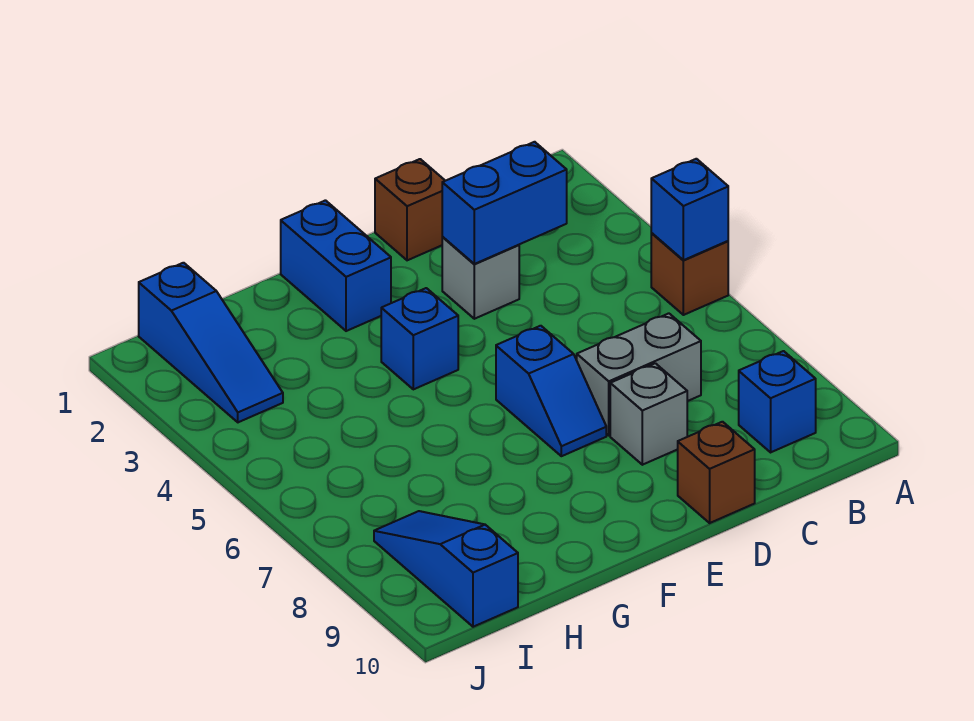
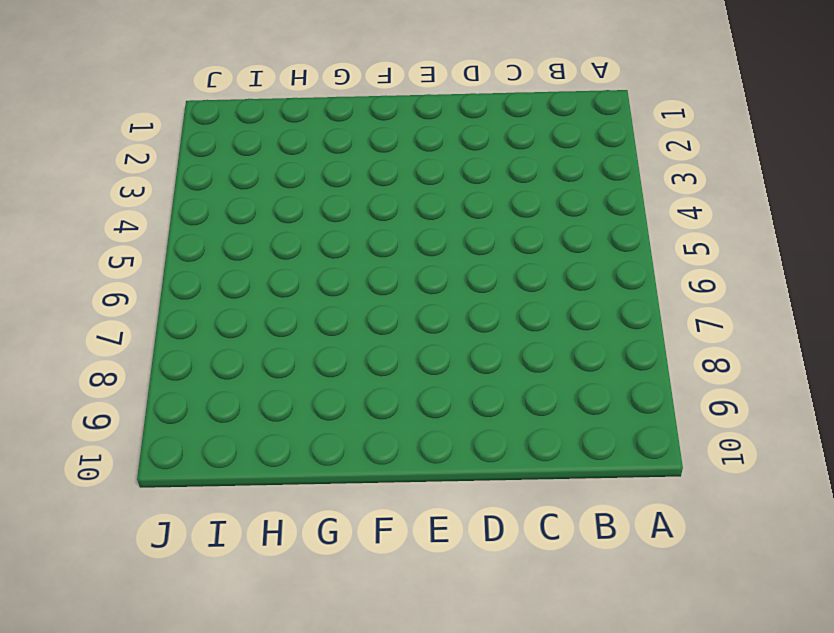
none -> brown 1x1 brick [651,233,728,315]
none -> blue 1x1 brick [739,351,816,452]
none -> grey 1x2 brick [577,313,701,435]

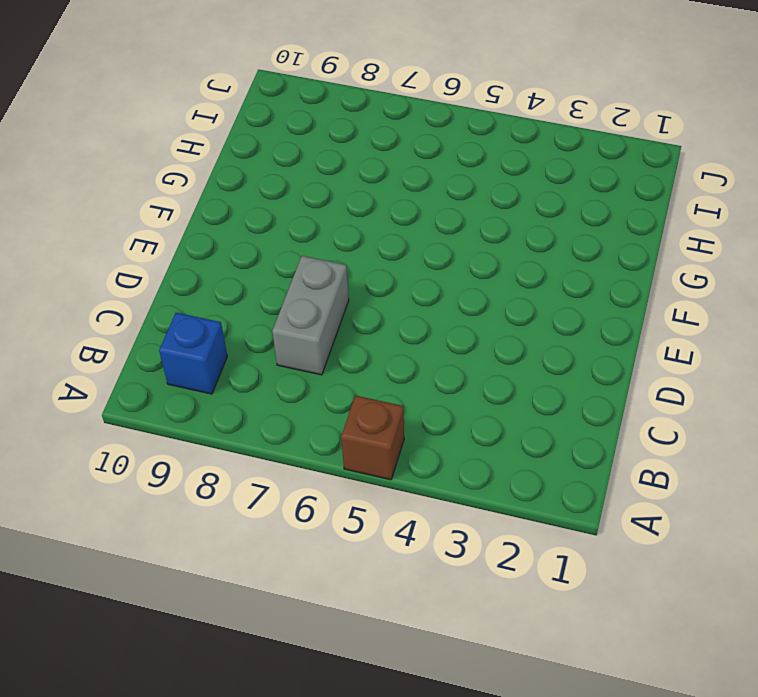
none -> brown 1x1 brick [375,159,445,260]
none -> grey 1x1 brick [442,237,519,319]
none -> grey 1x1 brick [610,363,687,465]

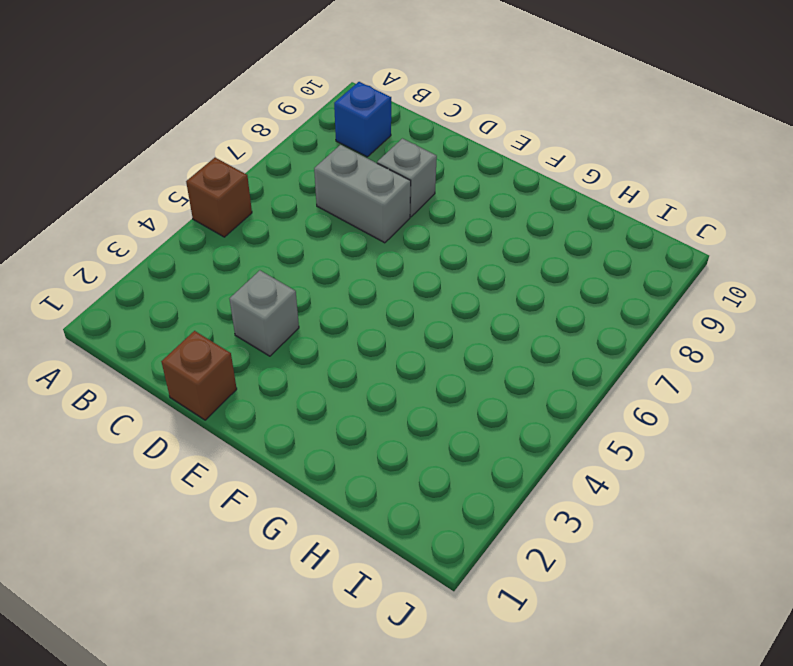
none -> brown 1x1 brick [678,422,755,523]
none -> blue 1x2 slope [496,326,606,456]
none -> blue 1x2 brick [281,200,391,331]

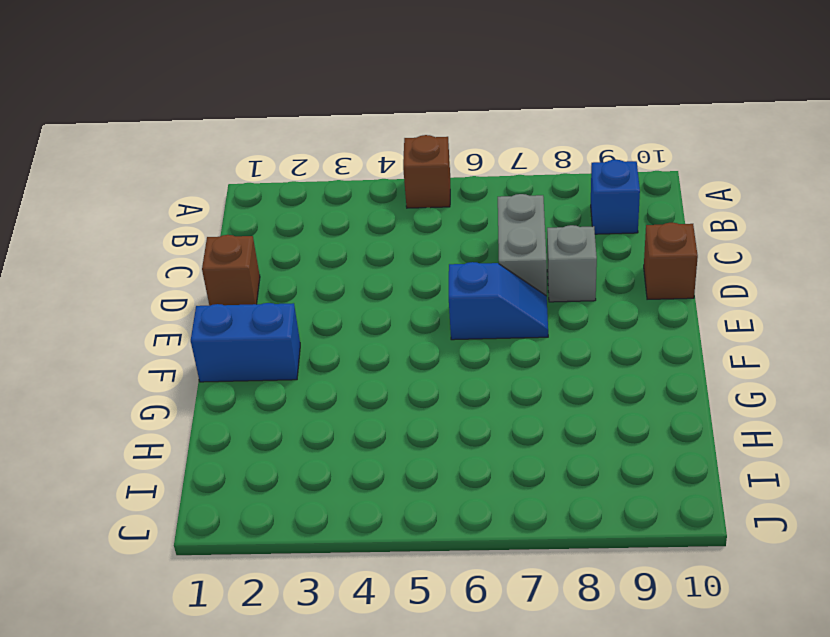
none -> grey 1x1 brick [442,237,519,319]
none -> blue 1x1 brick [381,288,458,389]
none -> blue 1x3 slope [139,263,283,422]

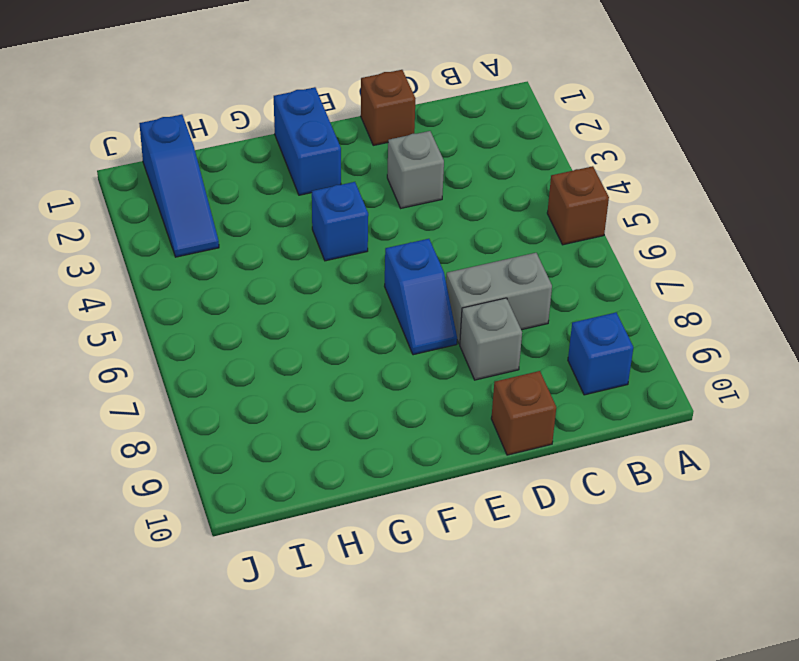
none -> blue 1x3 slope [374,511,518,627]
none -> blue 1x1 brick [651,159,728,260]
none -> blue 1x2 brick [442,142,567,264]

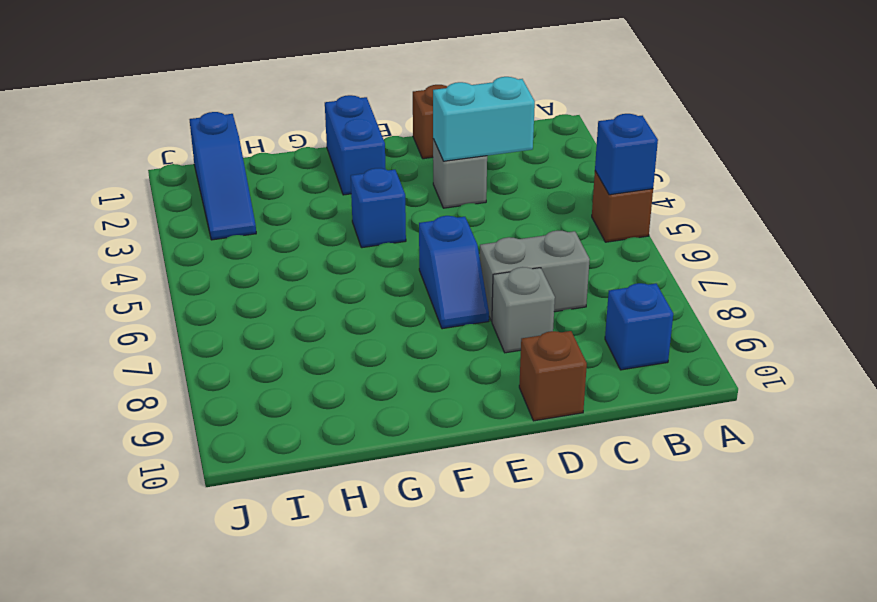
cyan 1x2 brick [433,77,535,161] -> blue 1x2 brick [442,142,567,264]
none -> blue 1x3 slope [374,511,518,627]

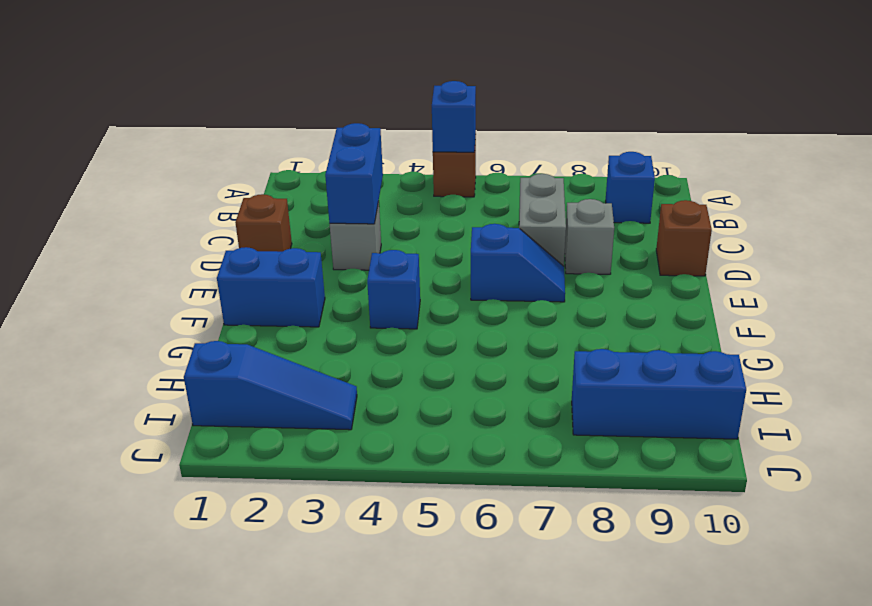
blue 1x3 brick [572,349,746,439] -> blue 1x3 slope [374,511,518,627]

